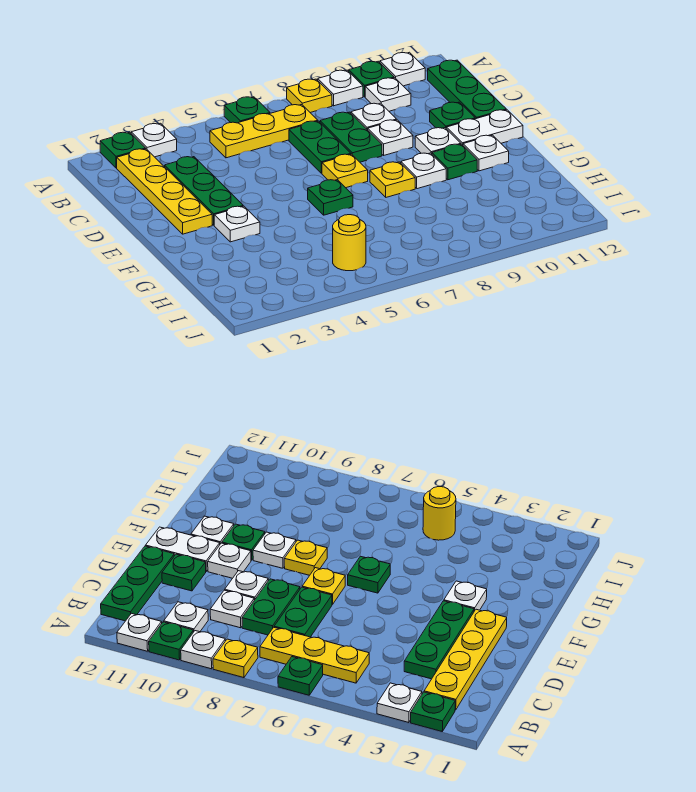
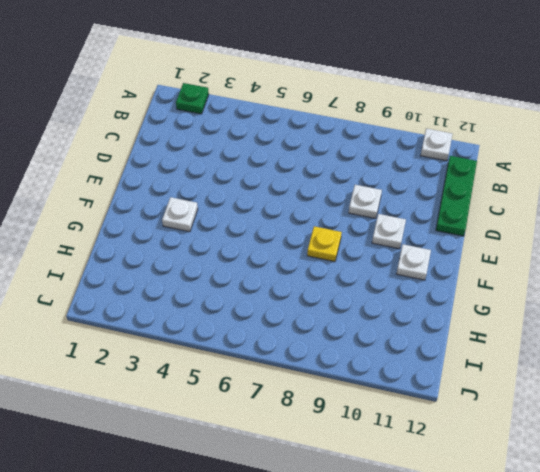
none -> white 1x1 plate [131,123,177,157]
none -> green 1x1 plate [224,97,270,123]
none -> yellow 1x1 plate [287,79,332,113]

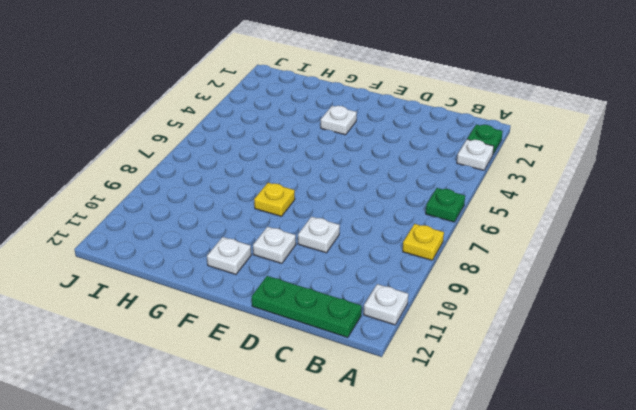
none -> white 1x1 plate [318,70,363,106]
none -> green 1x1 plate [349,61,394,97]
none -> yellow 1x4 plate [117,149,212,234]

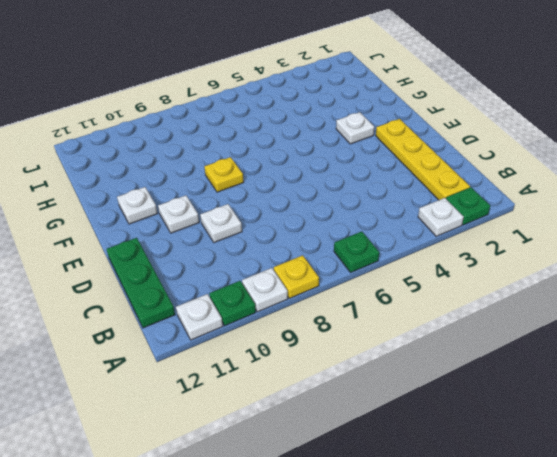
none -> yellow 1x3 plate [210,105,318,158]
none -> white 1x1 plate [365,78,411,111]
none -> green 1x3 plate [165,157,243,225]

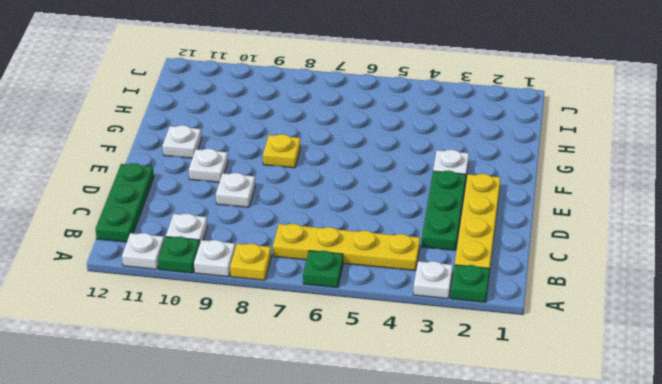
yellow 1x4 plate [273,224,420,271] -> yellow 1x3 plate [210,105,318,158]
none -> green 1x2 plate [289,121,351,173]
none -> green 1x2 plate [320,112,382,162]
none -> white 1x1 plate [351,103,396,130]

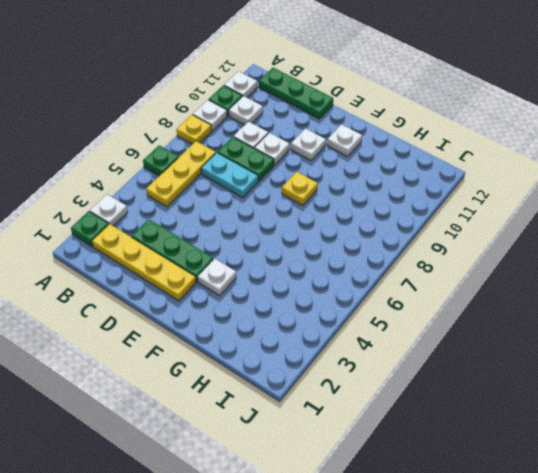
cyan 1x2 plate [201,153,258,198] -> green 1x2 plate [289,121,351,173]
none -> green 1x1 plate [430,102,475,128]
none -> yellow 1x1 plate [322,154,368,188]
none -> white 1x2 plate [446,110,523,145]

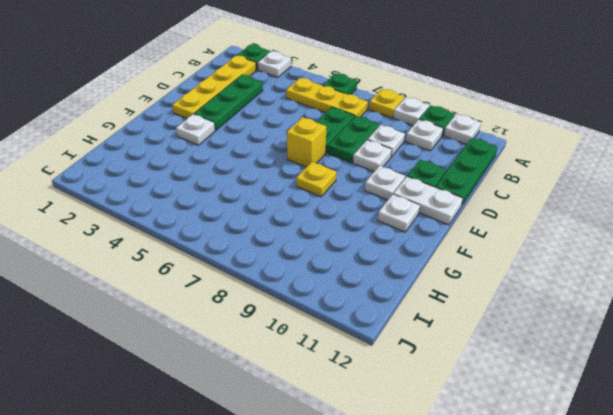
yellow 1x1 brick [287,117,326,167] -> yellow 1x1 plate [322,154,368,188]
none -> green 1x1 plate [308,180,353,215]
none -> white 1x1 plate [401,153,446,189]
none -> green 1x1 plate [432,144,477,180]

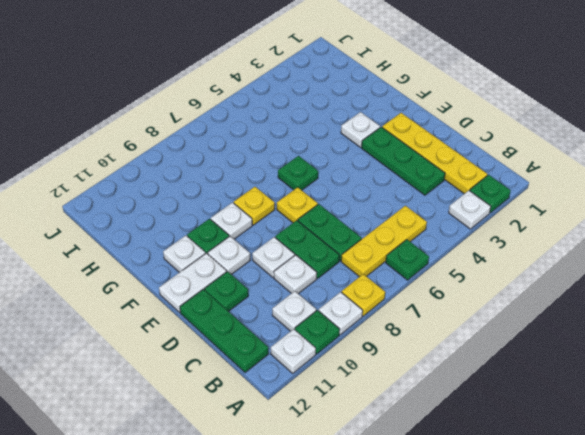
none -> yellow 1x1 round brick [333,215,366,271]

